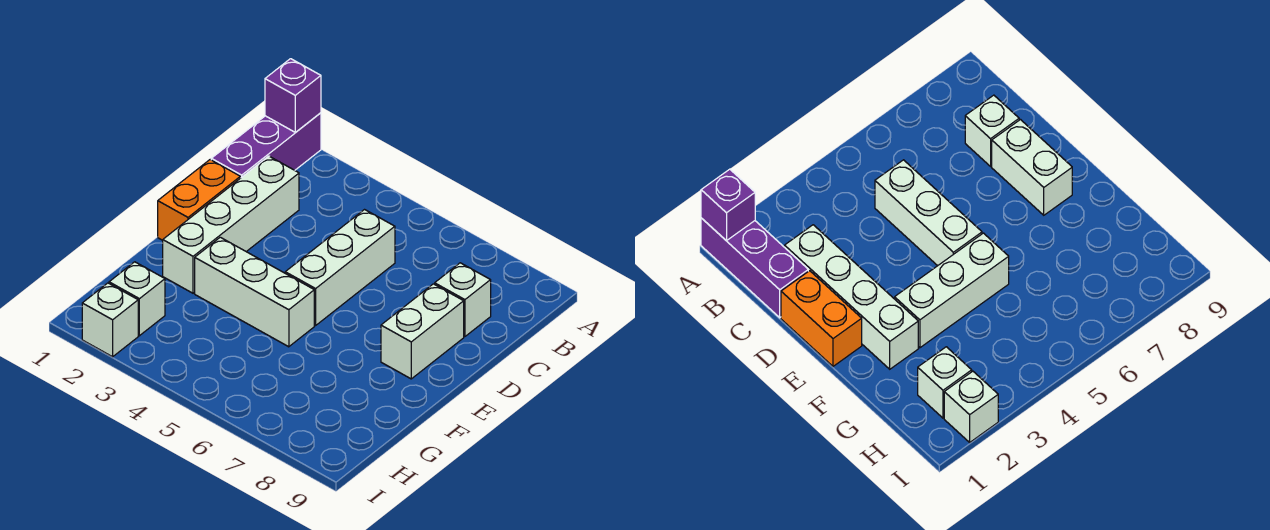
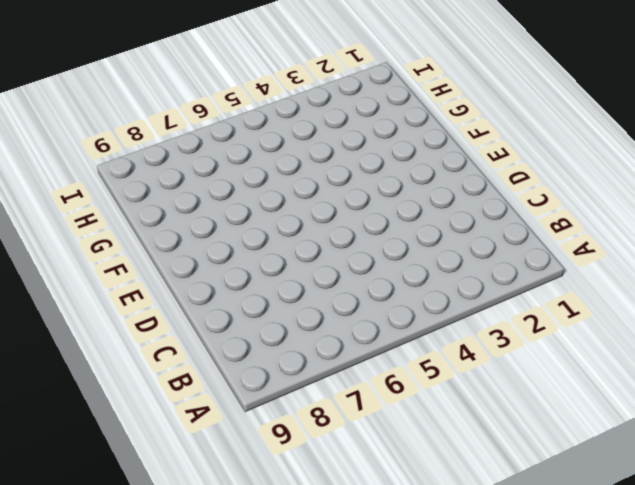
none -> purple 1x3 brick [211,113,321,178]
none -> white 1x4 brick [163,156,299,293]

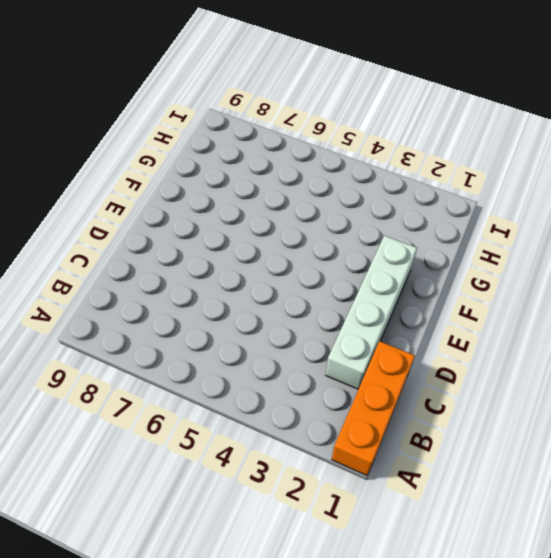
orange 1x3 brick [332,341,415,475] -> purple 1x3 brick [211,113,321,178]
none -> white 1x3 brick [285,210,395,325]
none -> white 1x1 brick [435,263,491,337]

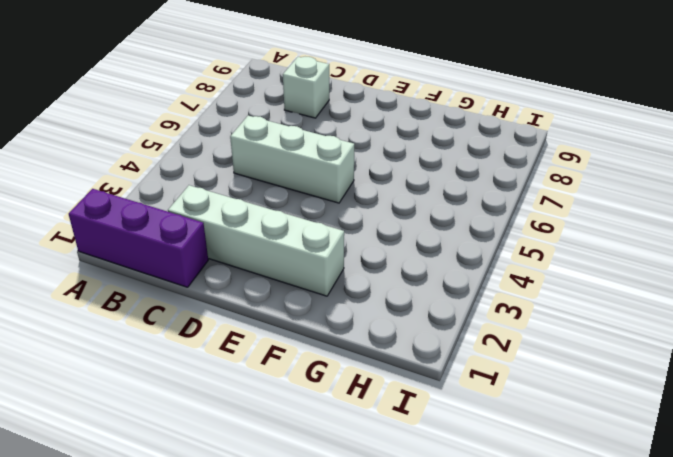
none -> orange 1x2 brick [158,160,240,240]
none -> white 1x2 brick [381,284,464,379]

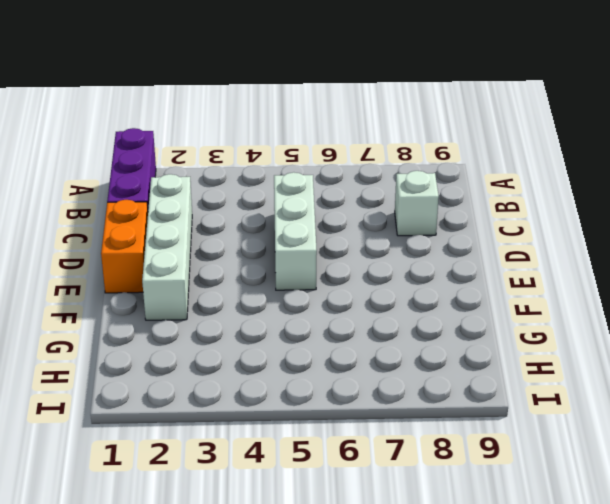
none -> white 1x2 brick [381,284,464,379]
none -> white 1x3 brick [195,237,314,347]

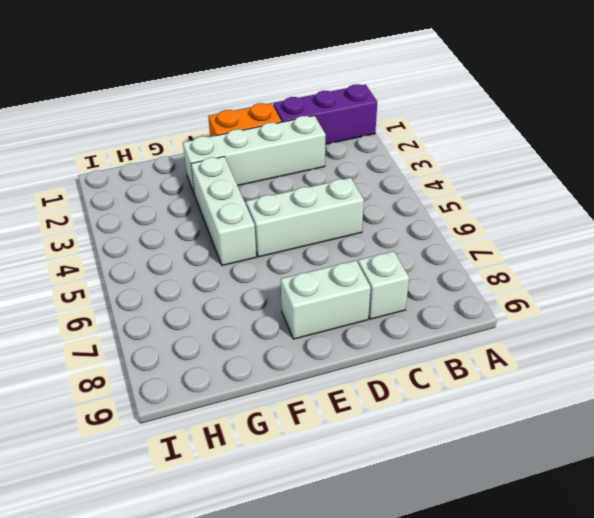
none -> white 1x1 brick [109,262,165,336]
none -> white 1x1 brick [82,283,138,357]

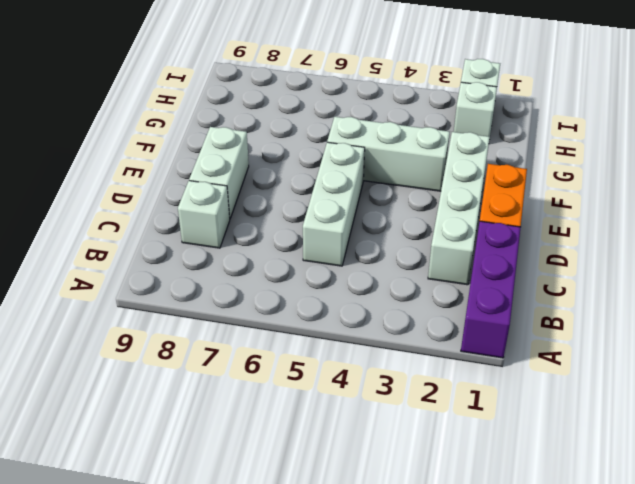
none -> purple 1x1 brick [265,59,321,132]

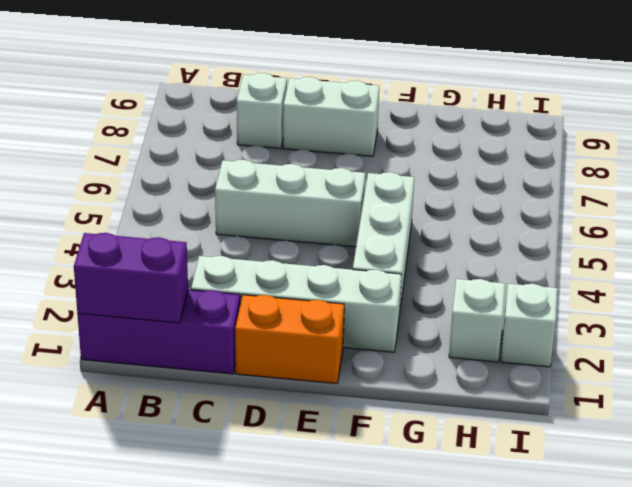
purple 1x2 brick [74,233,188,323] -> purple 1x1 brick [265,59,321,132]

